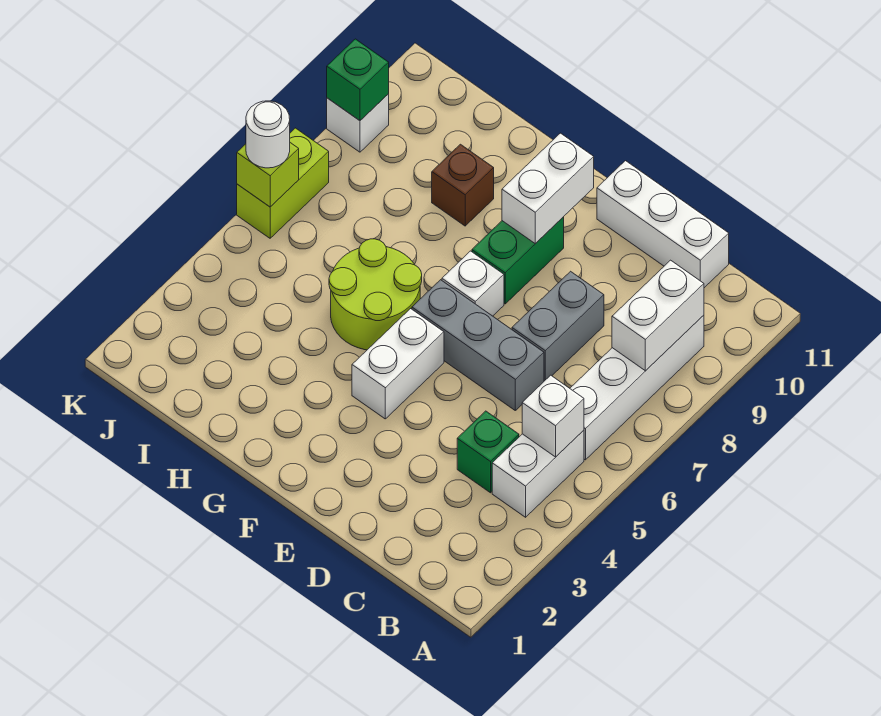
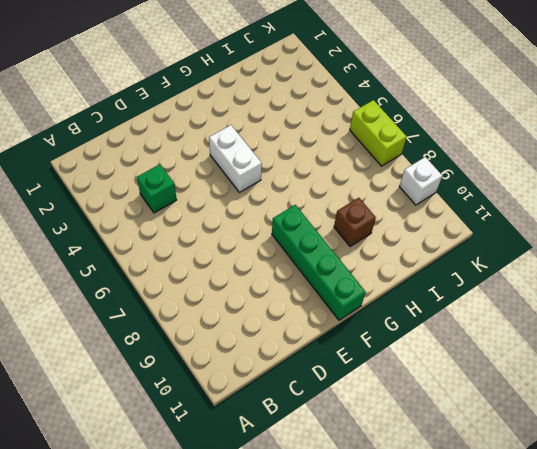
green 1x4 brick [272,205,366,320] -> green 1x2 brick [472,217,564,304]
none -> white 1x2 brick [492,430,584,517]
none -> white 1x4 brick [570,315,704,460]
none -> white 1x3 brick [597,161,729,288]

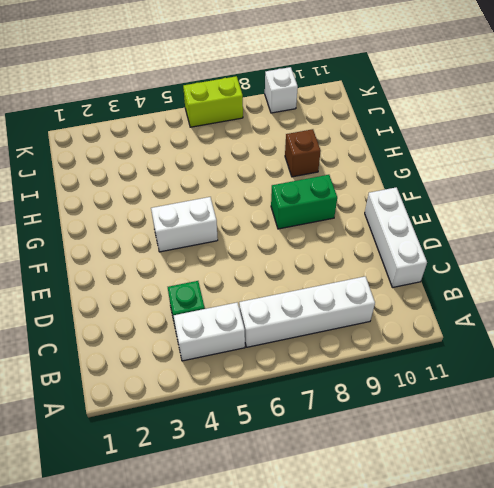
none -> grey 1x3 brick [412,280,544,410]
none -> grey 1x2 brick [512,271,604,381]
none -> white 1x1 brick [442,251,504,316]

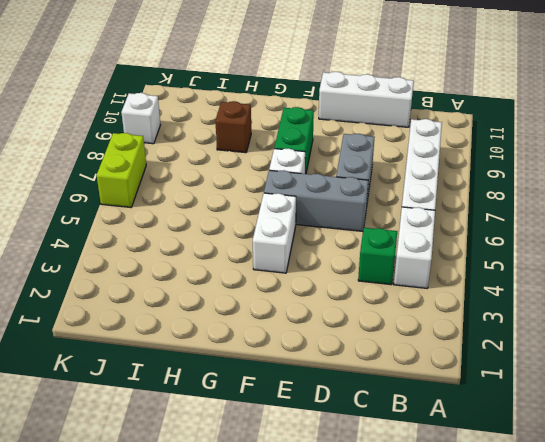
none -> lime 2x2 round brick [329,239,422,350]
none -> white 1x1 brick [522,375,584,457]
none -> white 1x2 brick [612,260,704,371]

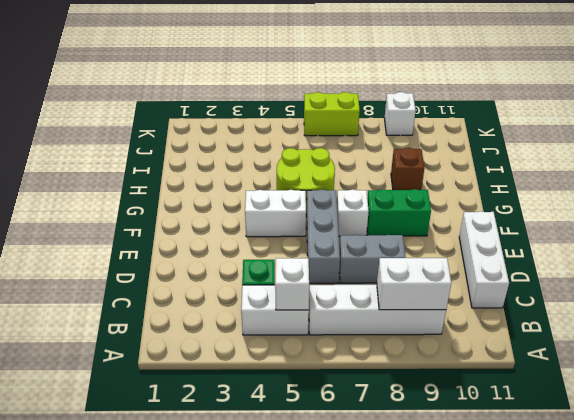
none -> white 1x2 brick [502,133,594,244]
none -> lime 1x1 brick [237,143,299,207]
none -> green 1x1 brick [327,39,389,121]

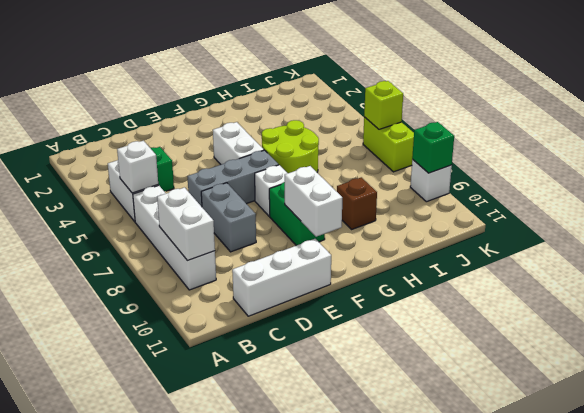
none -> white 1x1 round brick [246,101,290,168]

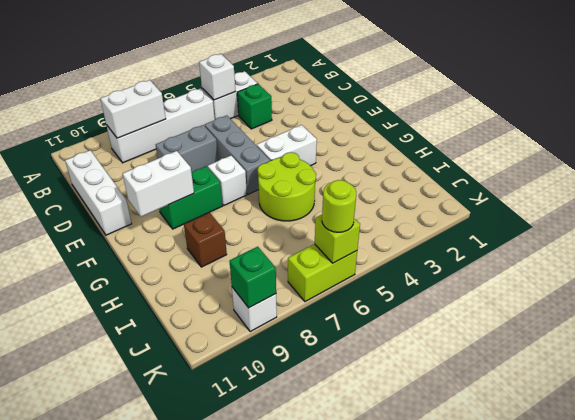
lime 1x1 round brick [322,180,356,232] -> white 1x1 round brick [246,101,290,168]

